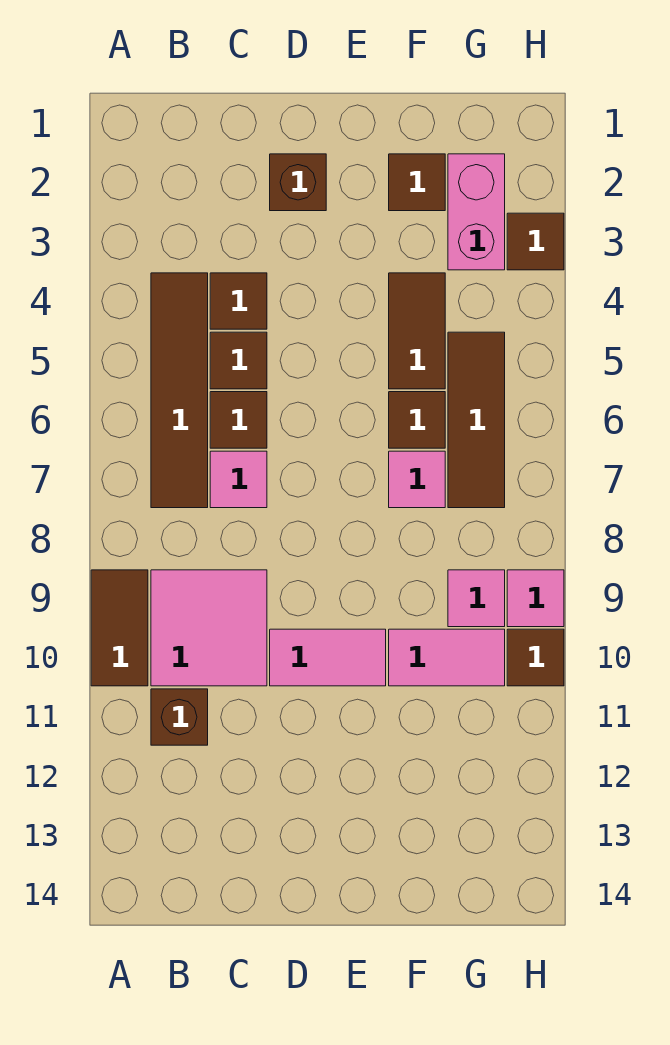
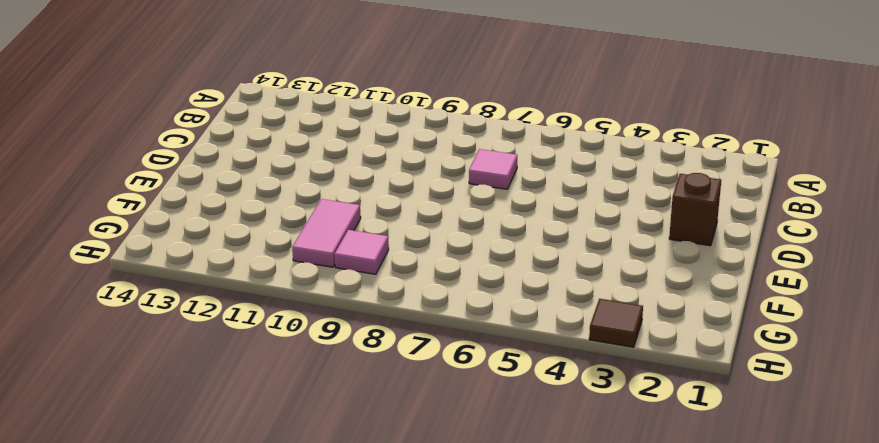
none -> brown 1x2 tile [91,570,148,686]
none -> brown 1x4 tile [151,273,208,508]
none -> pink 2x2 tile [151,570,267,686]

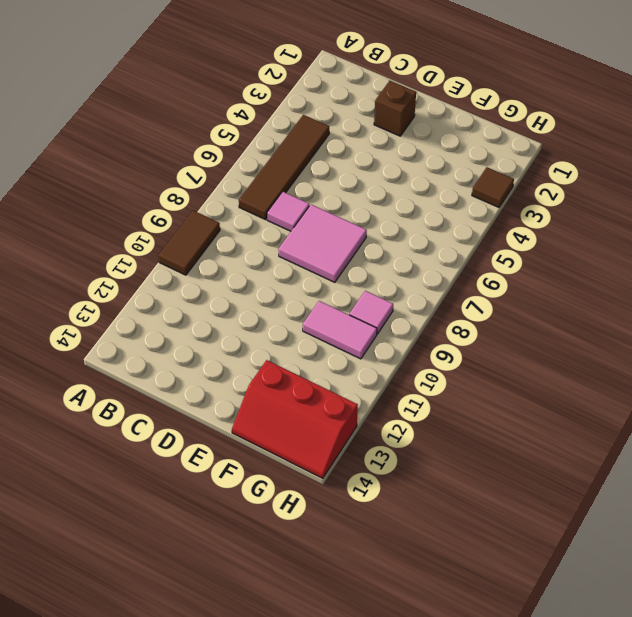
pink 2x2 tile [278,205,367,282] -> pink 2x2 tile moved to [151,570,267,686]
red 2x3 slope [232,360,358,478] -> none
none -> brown 1x1 brick [151,689,208,745]
none -> brown 1x1 tile [210,273,267,329]
none -> brown 1x1 tile [210,332,267,389]

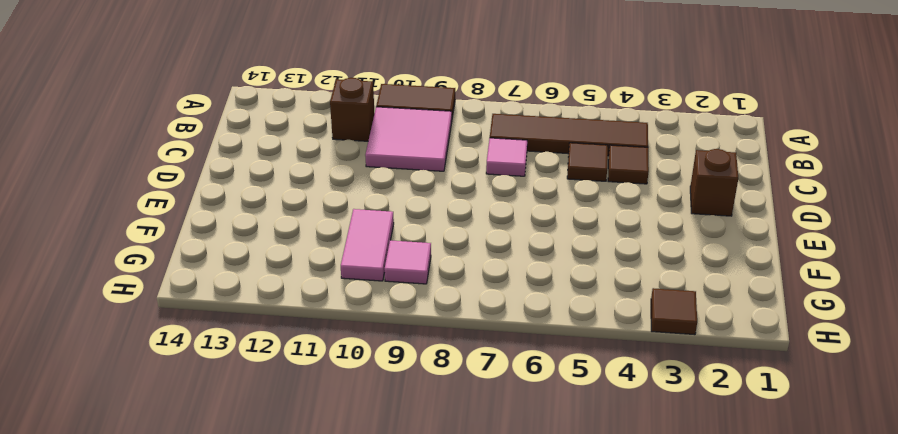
none -> brown 1x1 tile [210,392,267,448]
none -> pink 1x2 tile [270,629,386,686]
none -> brown 1x1 tile [389,154,445,211]

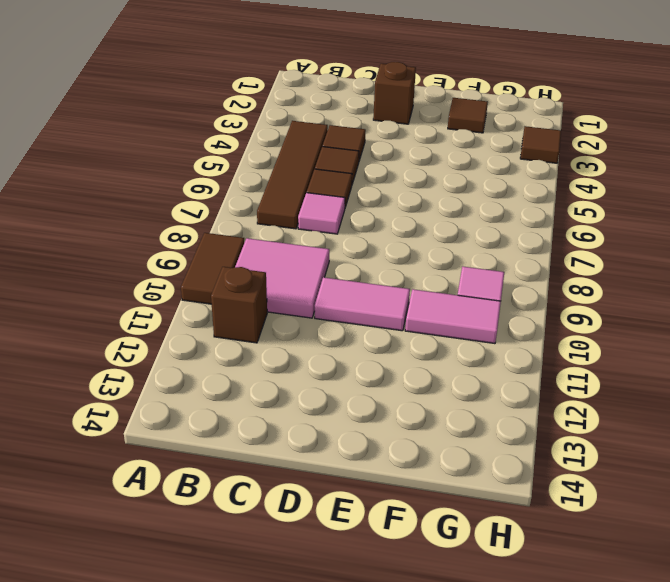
none -> brown 1x2 tile [389,273,445,389]
none -> brown 1x1 tile [389,392,445,448]
none -> pink 1x1 tile [389,451,445,508]

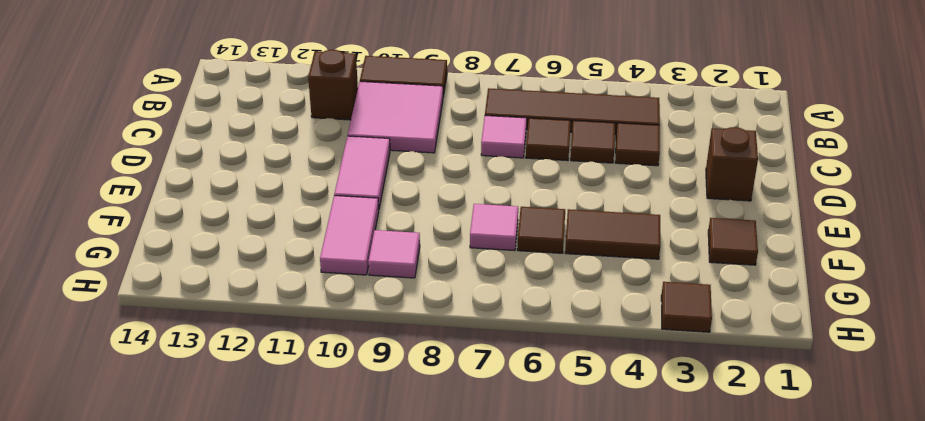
none -> pink 1x2 brick [448,154,505,270]
none -> brown 1x3 tile [448,332,505,508]
none -> pink 1x1 tile [507,570,564,627]

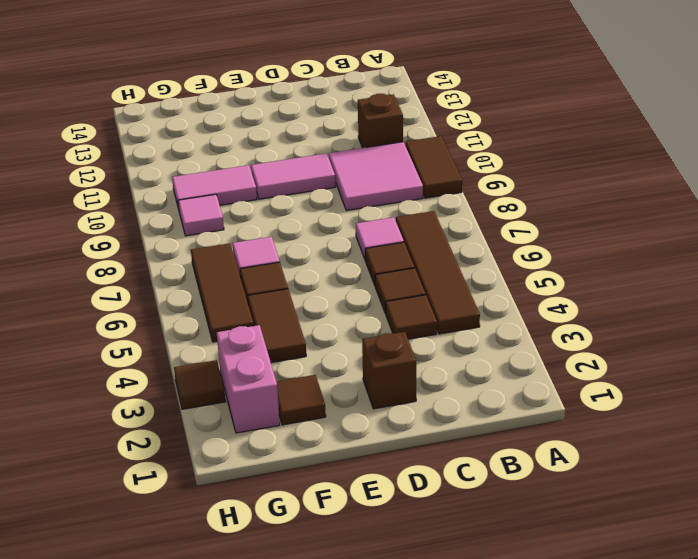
none -> pink 1x1 tile [507,570,564,627]
none -> brown 1x1 tile [507,629,564,686]

